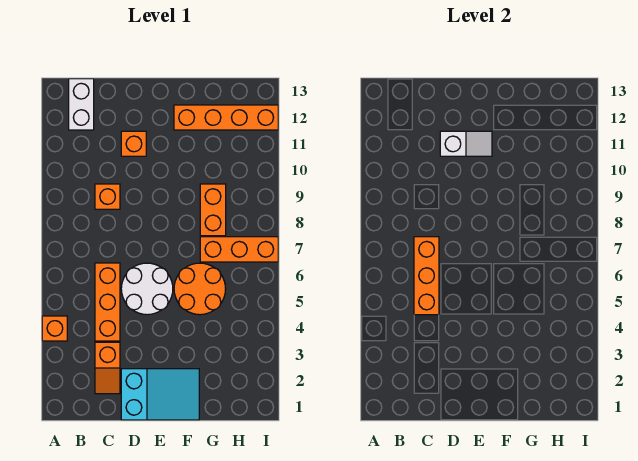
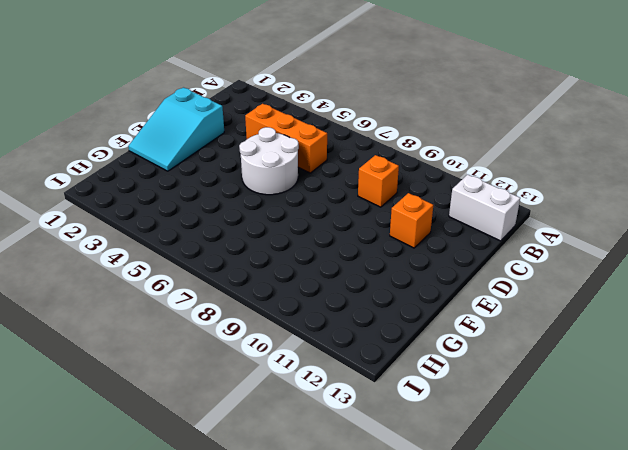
none -> orange 1x1 brick [42,316,67,341]
none -> orange 1x2 slope [95,342,120,394]
none -> orange 2x2 round brick [174,263,226,315]

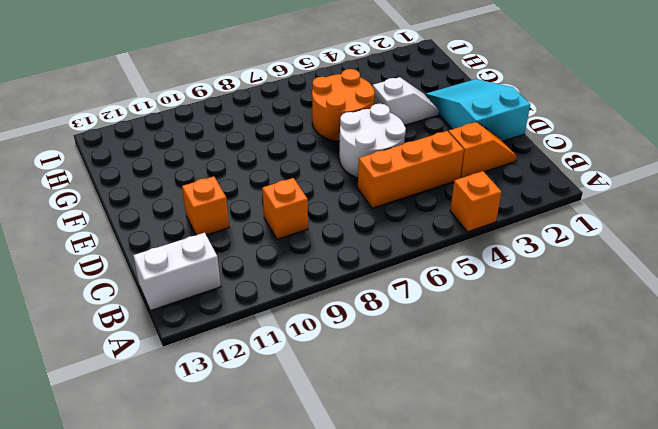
white 1x2 slope [373,77,439,125] -> white 1x2 slope turned to [440,131,492,156]
none -> orange 1x4 brick [174,105,278,130]
none -> orange 1x3 brick [200,237,278,262]
none -> orange 1x2 brick [200,184,226,236]

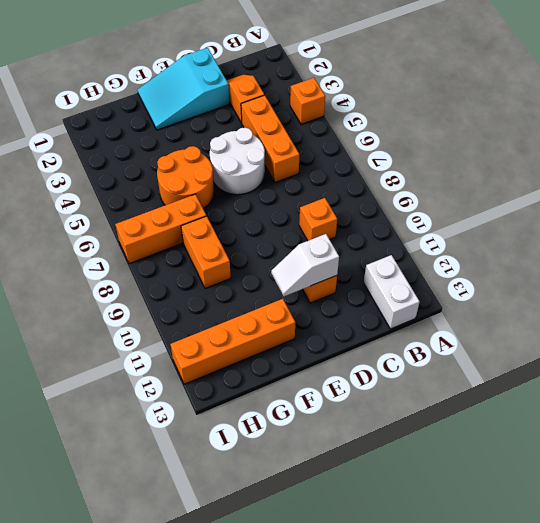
none -> orange 1x3 brick [414,237,439,315]

